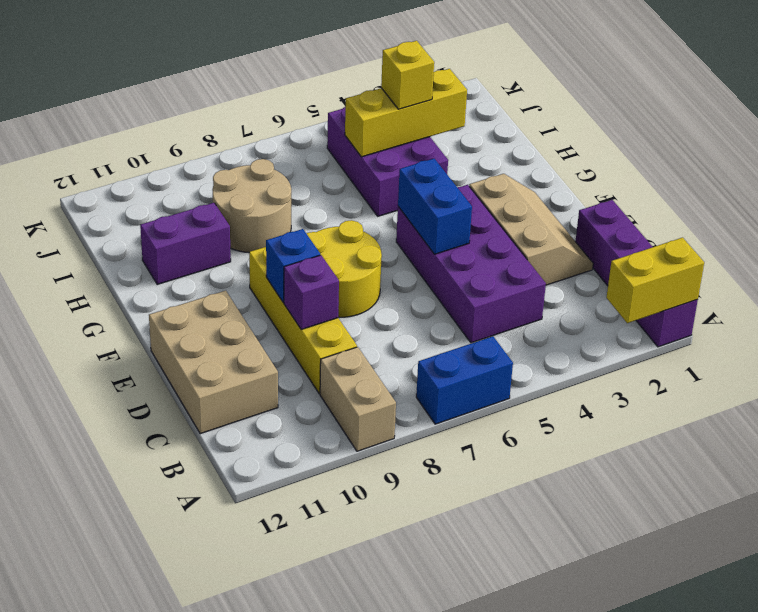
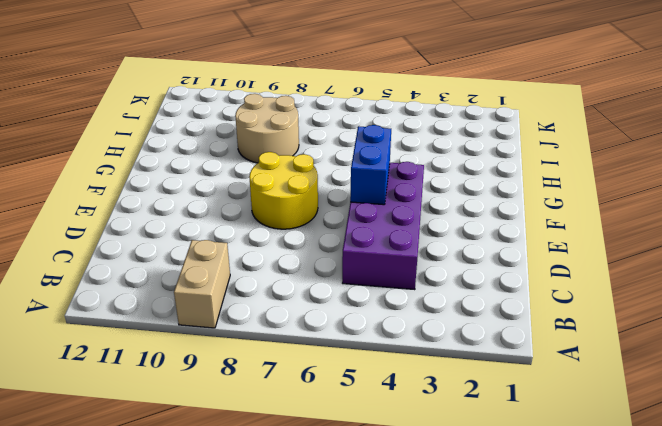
none -> purple 1x4 brick [575,200,698,347]
none -> blue 1x2 brick [416,336,513,424]
none -> yellow 1x4 brick [249,247,357,394]

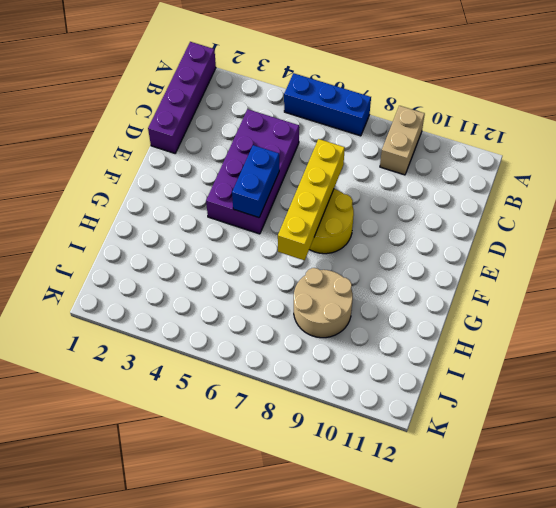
blue 1x3 brick [284,73,371,136] -> blue 1x2 brick [416,336,513,424]
yellow 1x4 brick [278,139,345,260] -> yellow 1x4 brick moved to [249,247,357,394]
none -> tan 2x3 brick [149,291,278,434]
none -> tan 2x3 slope [469,174,593,285]
none -> purple 2x3 brick [327,107,448,216]

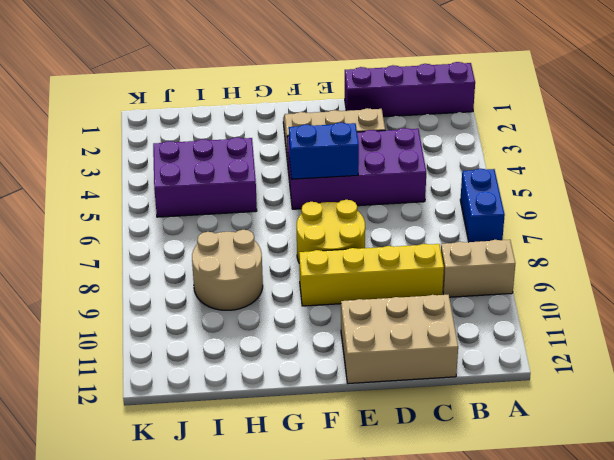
none -> purple 1x2 brick [140,203,231,284]
none -> yellow 1x2 brick [606,238,704,323]
none -> purple 1x1 brick [284,255,339,329]

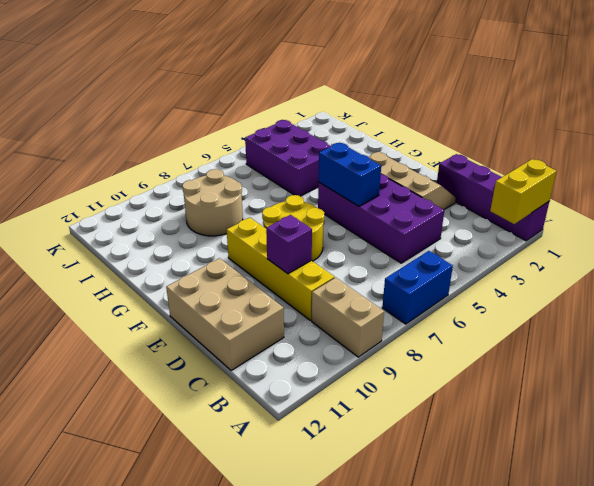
none -> purple 1x2 brick [140,203,231,284]
none -> blue 1x1 brick [266,229,320,302]
none -> yellow 1x3 brick [345,69,467,157]

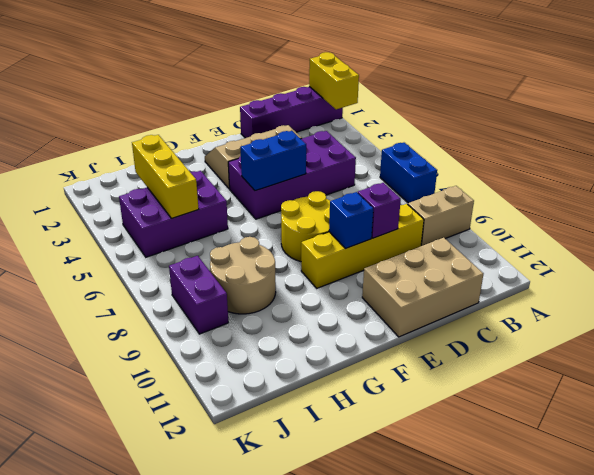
purple 1x2 brick [169,256,228,334] -> purple 1x2 brick moved to [140,203,231,284]
none -> yellow 1x1 brick [381,41,434,109]

